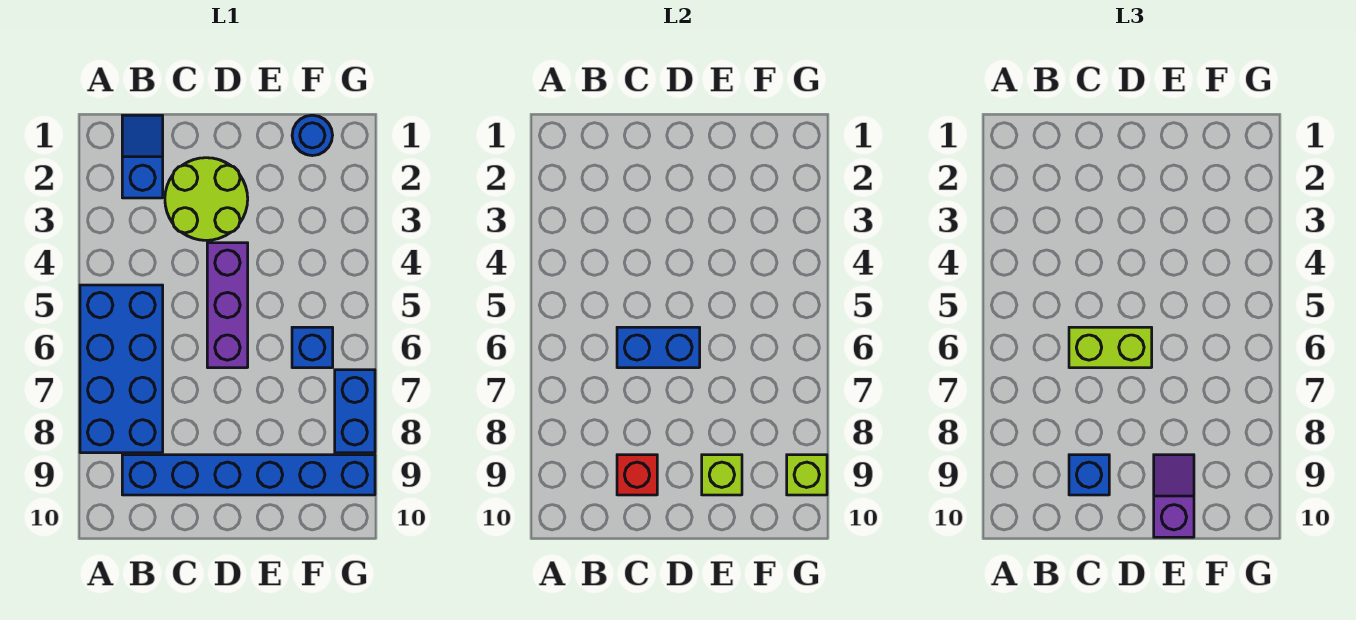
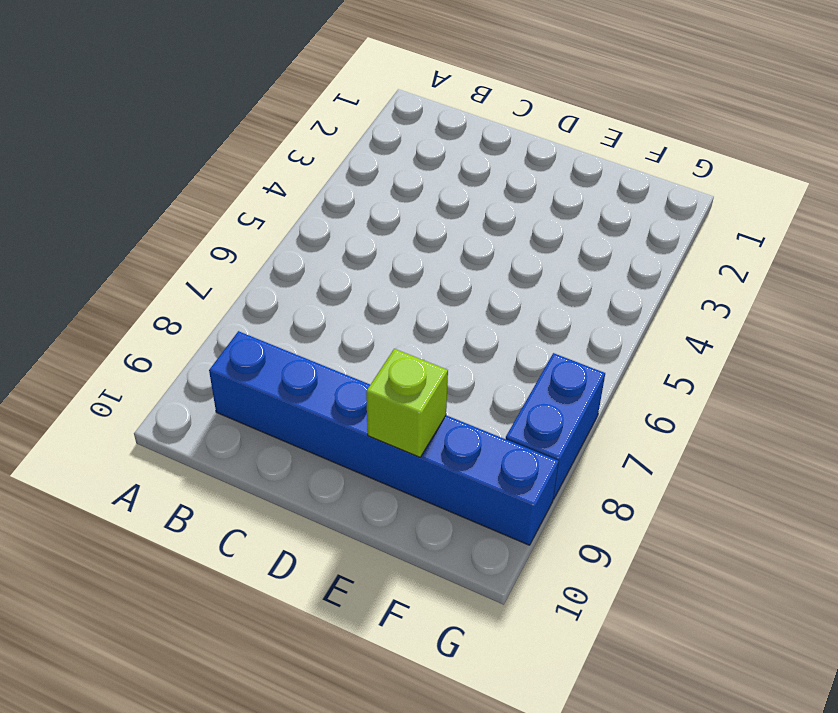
none -> blue 2x4 brick [80,285,163,453]
none -> blue 1x2 slope [122,115,163,198]
none -> lime 2x2 round brick [165,158,248,240]

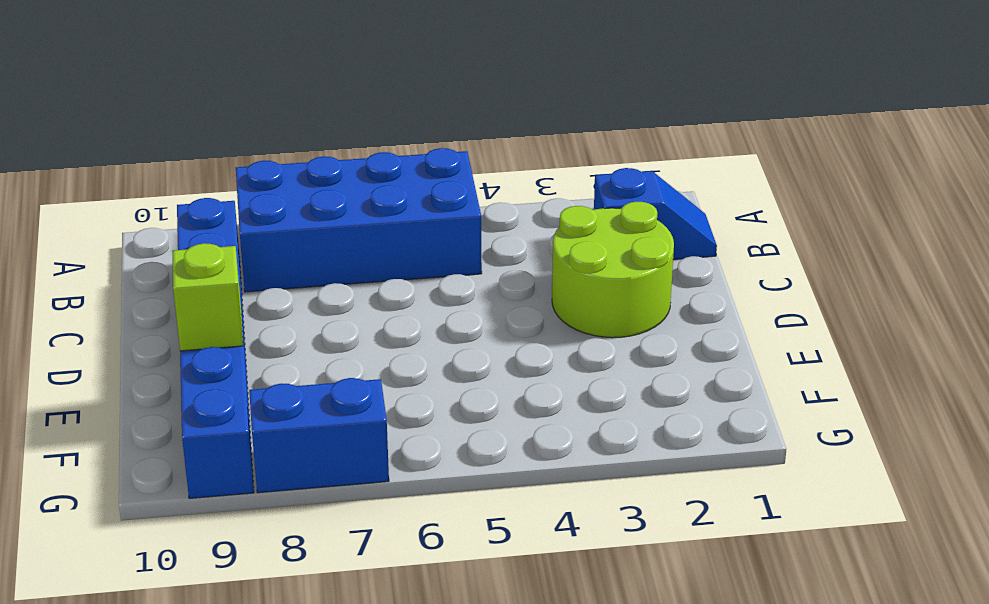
none -> purple 1x3 brick [207,243,248,368]
none -> blue 1x1 round brick [292,115,333,156]
none -> blue 1x1 brick [292,327,333,368]

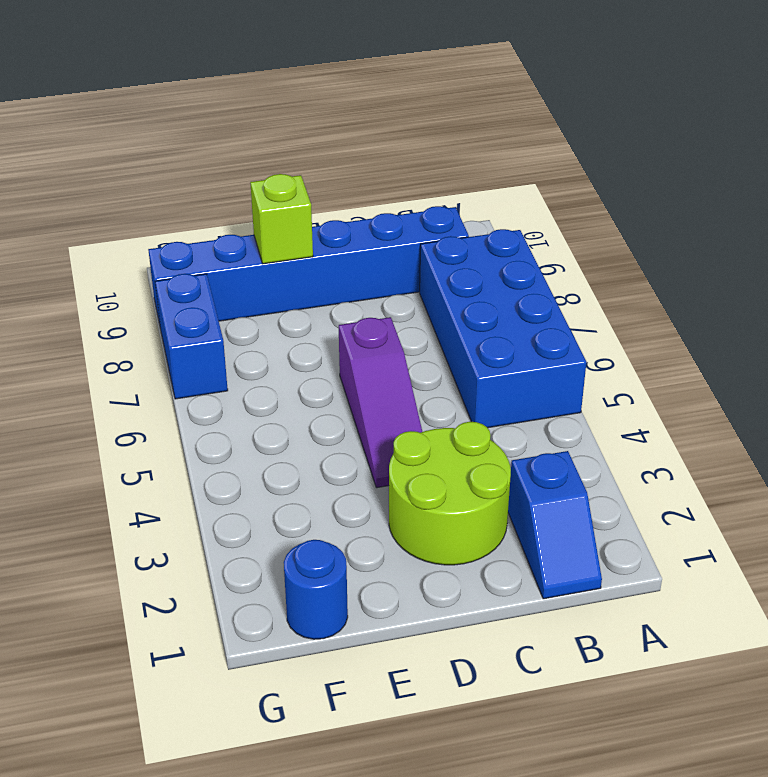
purple 1x3 slope [339,317,422,488] -> purple 1x3 brick [207,243,248,368]
none -> blue 1x1 brick [292,327,333,368]
none -> blue 1x2 brick [617,327,700,368]
none -> red 1x1 brick [617,455,657,495]

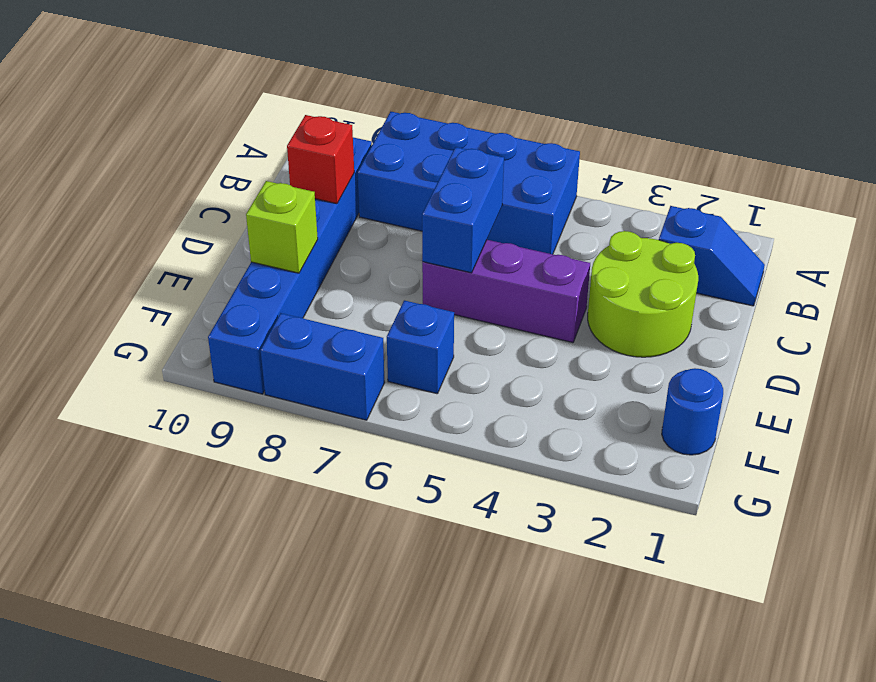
none -> lime 1x1 brick [787,455,827,495]
none -> lime 1x2 brick [1069,327,1152,368]
none -> blue 1x1 brick [1069,455,1109,495]

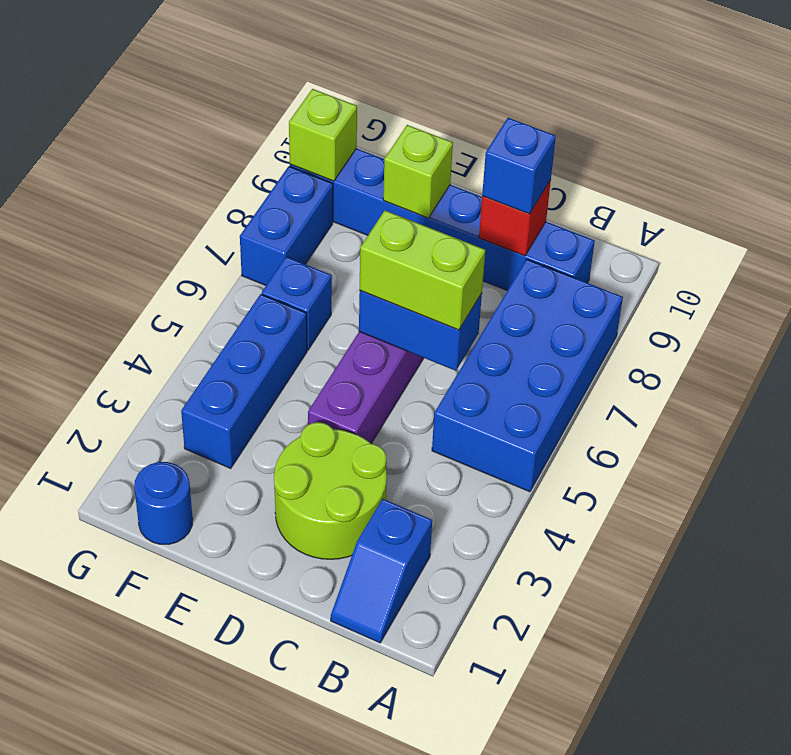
blue 1x3 brick [181,294,307,469] -> none
none -> purple 1x2 slope [1154,455,1194,537]

